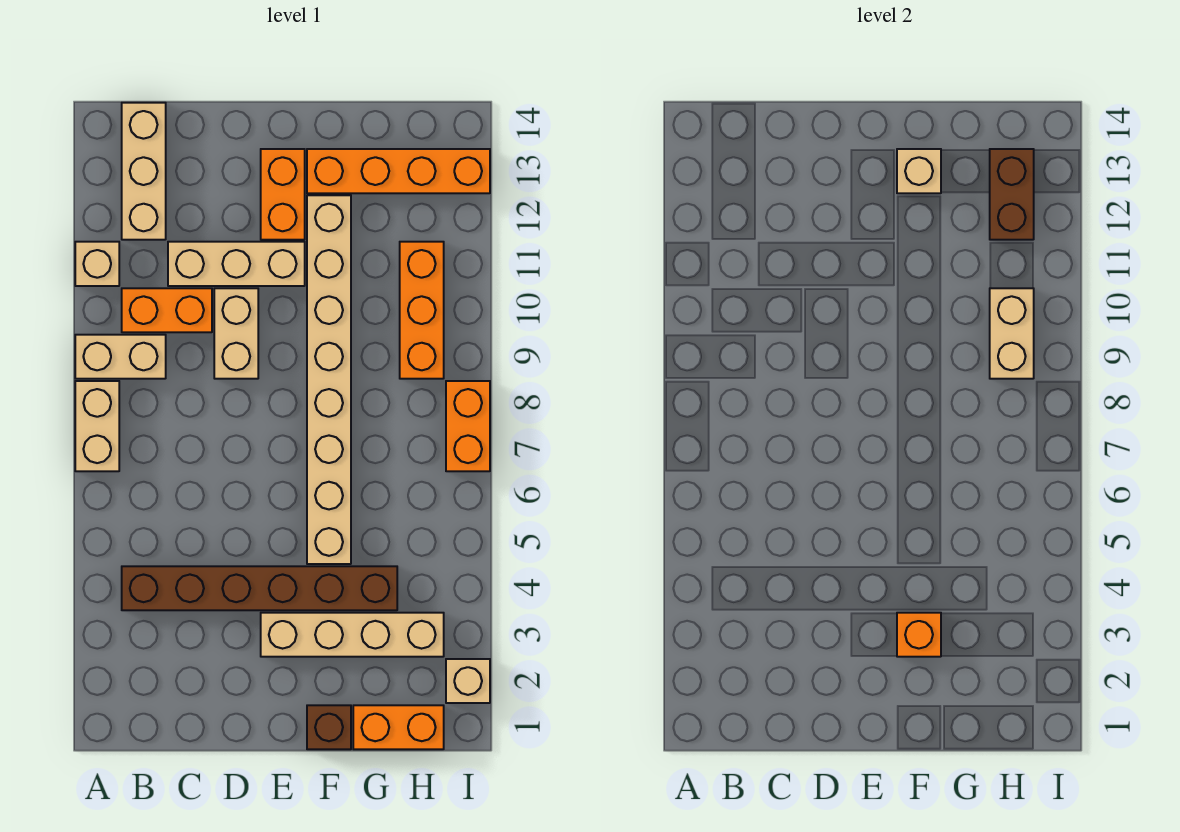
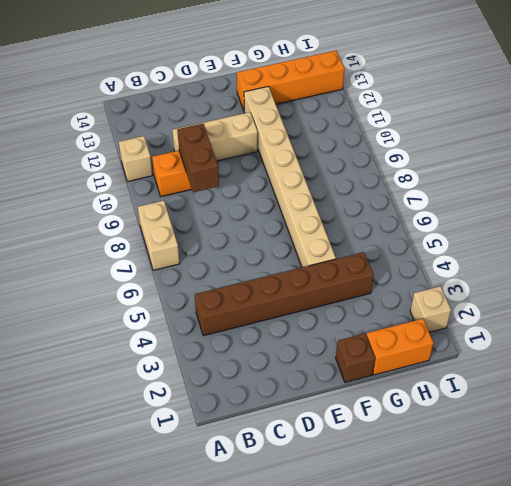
brown 1x2 brick [177,124,219,192] -> brown 1x2 brick moved to [990,149,1034,240]
none -> tan 1x2 brick [75,335,166,379]
none -> tan 1x3 brick [122,103,166,240]
none -> tan 1x2 brick [214,288,258,379]

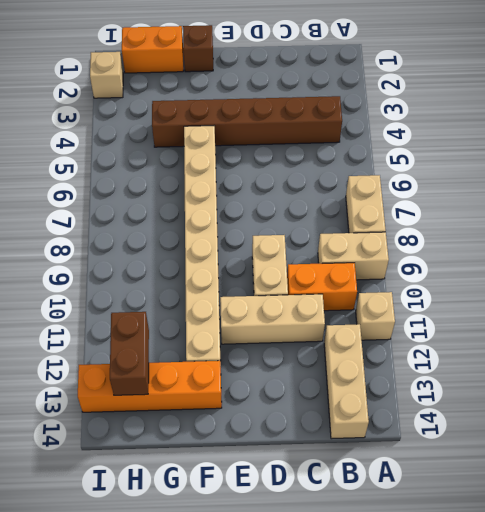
none -> tan 1x4 brick [261,613,444,657]
none -> orange 1x2 brick [261,149,305,240]
none -> orange 1x3 brick [400,242,444,379]

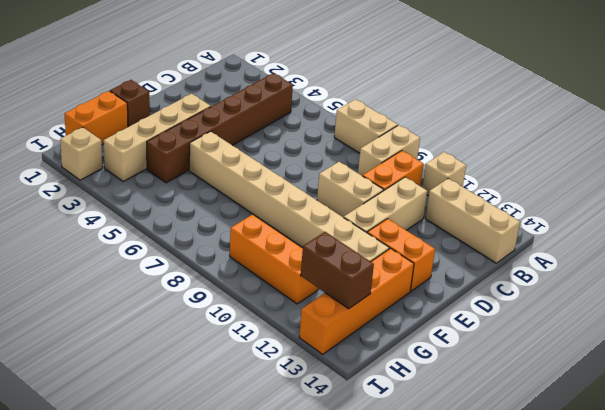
none -> orange 1x2 brick [446,381,490,471]
none -> orange 1x1 brick [897,613,941,657]
none -> tan 1x1 brick [897,149,941,193]

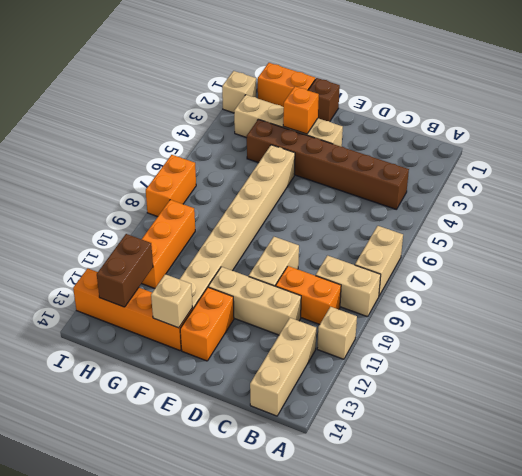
none -> tan 1x2 brick [990,288,1034,379]

